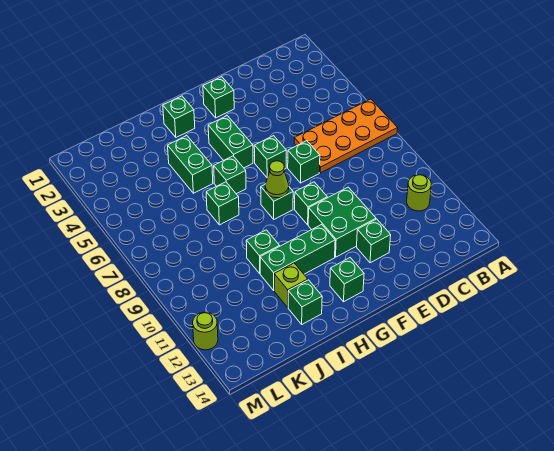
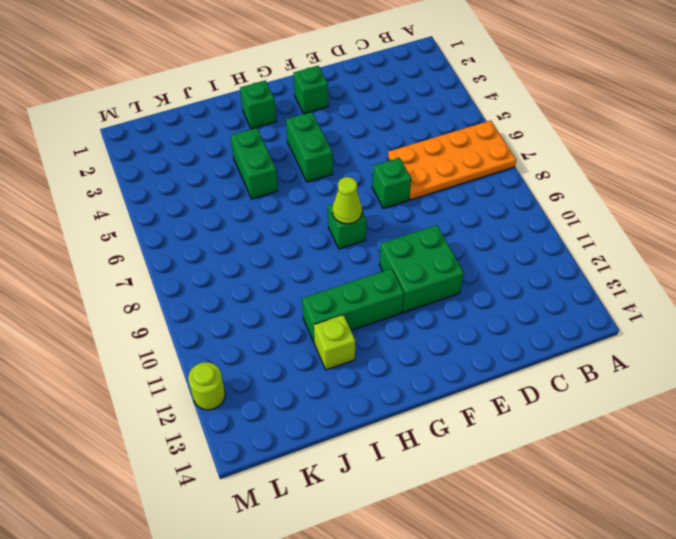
none -> lime 1x1 round brick [407,175,431,211]
none -> green 1x1 brick [357,219,391,263]
none -> green 1x1 brick [254,136,286,178]

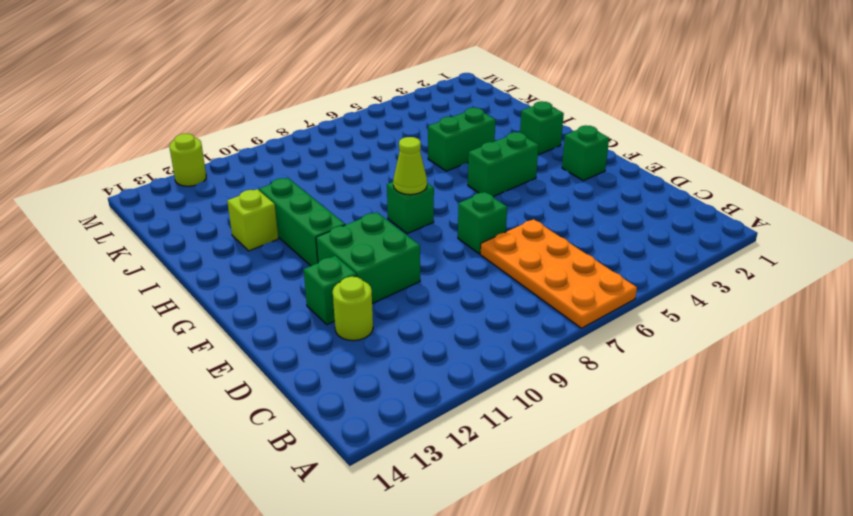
lime 1x1 round brick [333,277,373,341] -> lime 1x1 round brick moved to [407,175,431,211]
none -> green 1x1 brick [254,136,286,178]
none -> green 1x1 brick [295,182,327,225]
none -> green 1x1 brick [330,258,364,302]

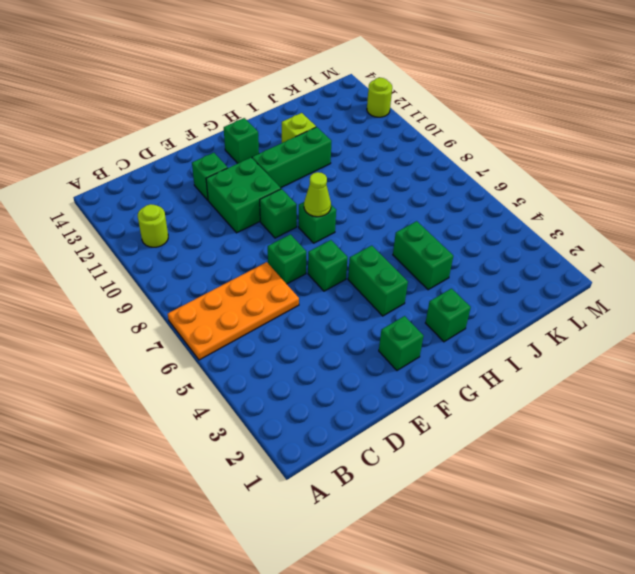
none -> green 1x1 brick [214,156,246,194]
none -> green 1x1 brick [206,182,239,225]
none -> green 1x1 brick [246,230,280,274]

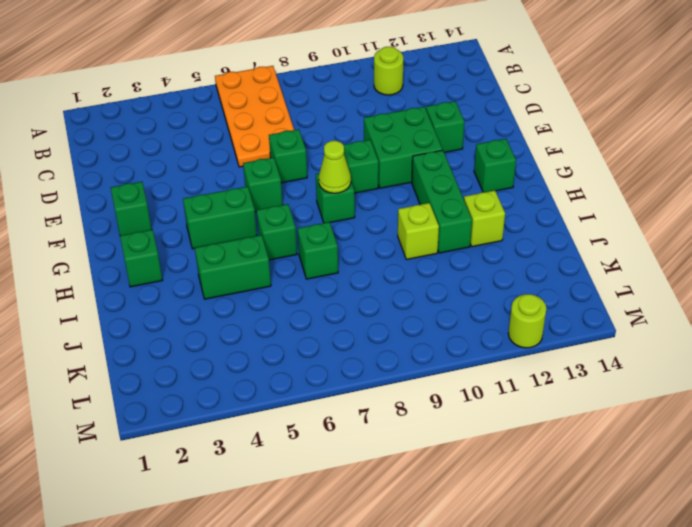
lime 1x1 brick [398,203,439,259] -> green 1x1 brick [246,230,280,274]
none -> green 1x1 brick [288,280,322,324]

